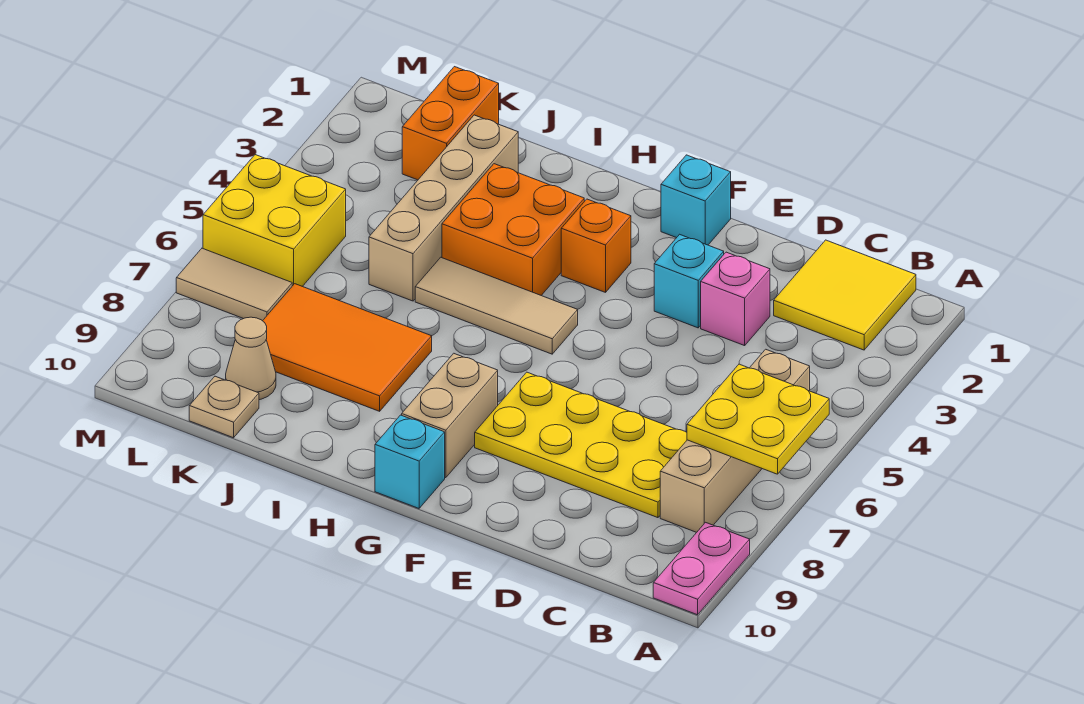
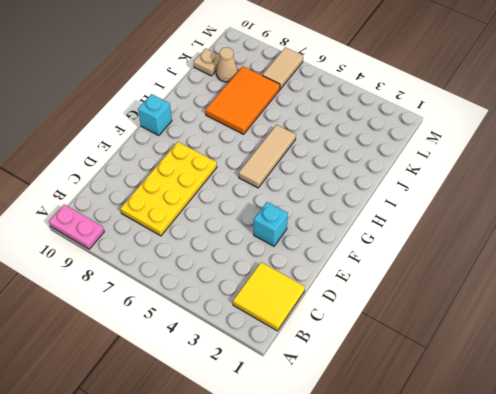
none -> tan 1x4 brick [660,349,810,532]
none -> pink 1x1 brick [701,252,770,346]
none -> cyan 1x1 brick [661,155,731,245]

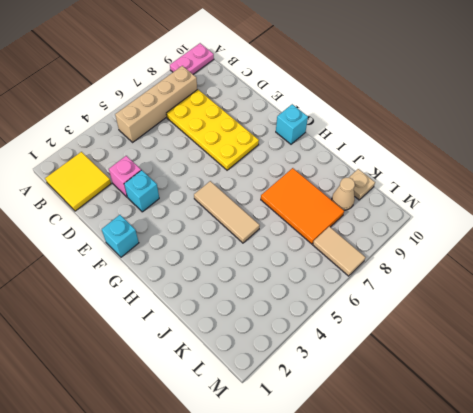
none -> orange 1x1 brick [561,199,631,292]
none -> tan 1x2 brick [402,353,498,478]
none -> orange 2x2 brick [442,164,584,295]

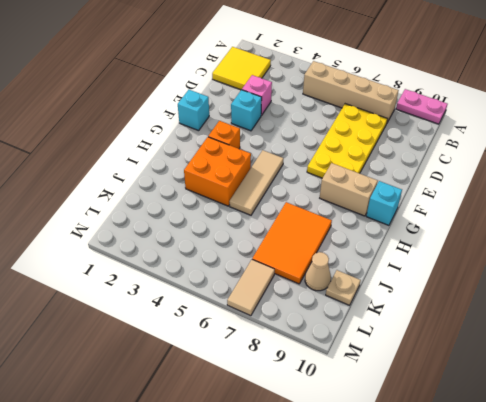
none -> tan 1x4 brick [369,115,518,301]
none -> orange 1x2 brick [402,67,499,180]
none -> yellow 2x2 brick [203,155,346,286]

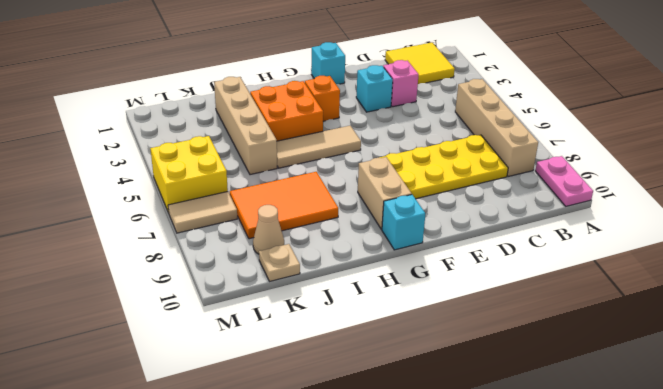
none -> orange 1x2 brick [402,67,499,180]
none -> yellow 2x2 plate [687,364,829,474]

